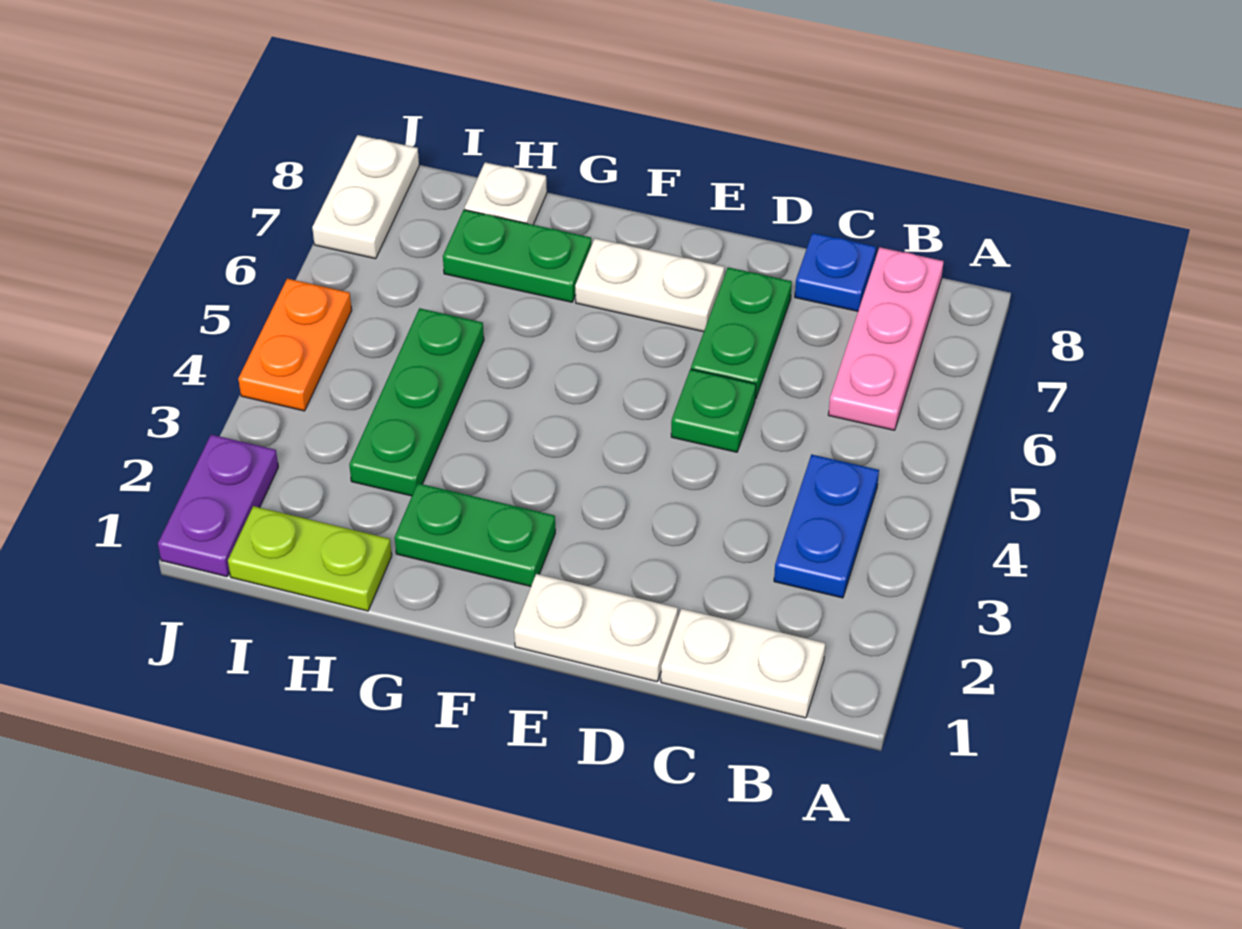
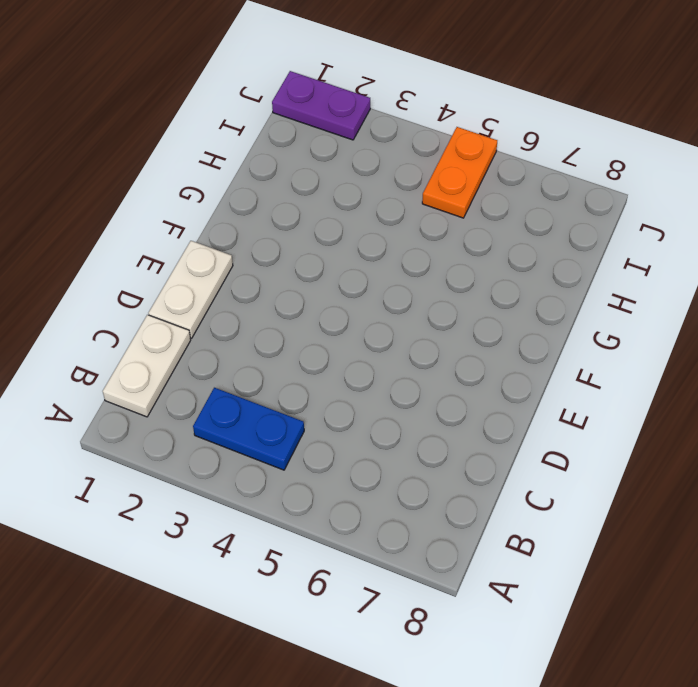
orange 1x2 plate [422,127,497,218] -> orange 1x2 plate turned to [238,279,352,411]
none -> pink 1x3 plate [828,247,944,430]
none -> blue 1x1 plate [795,233,876,311]
none -> green 1x1 plate [671,369,756,452]

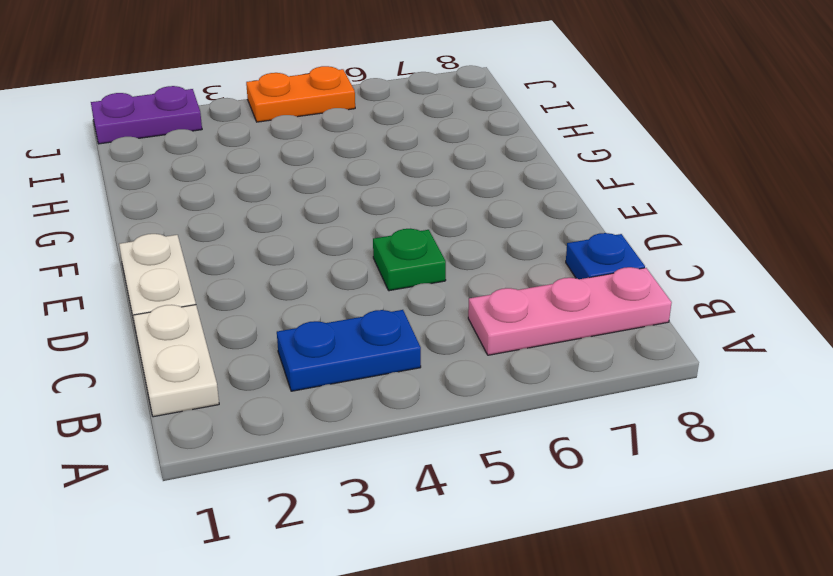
none -> green 1x2 plate [691,267,792,399]
none -> white 1x2 plate [575,238,724,332]
none -> green 1x2 plate [395,483,555,586]

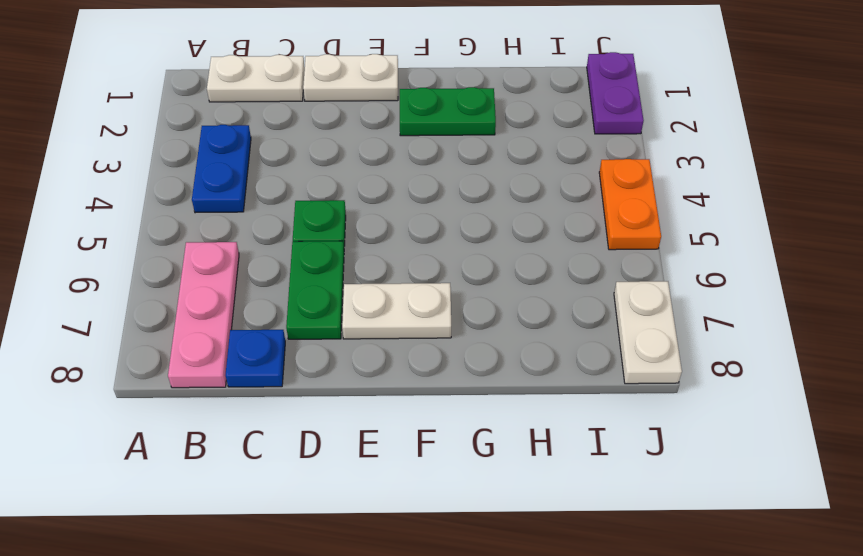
none -> green 1x2 plate [443,210,591,302]
none -> lime 1x2 plate [228,506,392,611]
none -> green 1x3 plate [349,308,484,496]

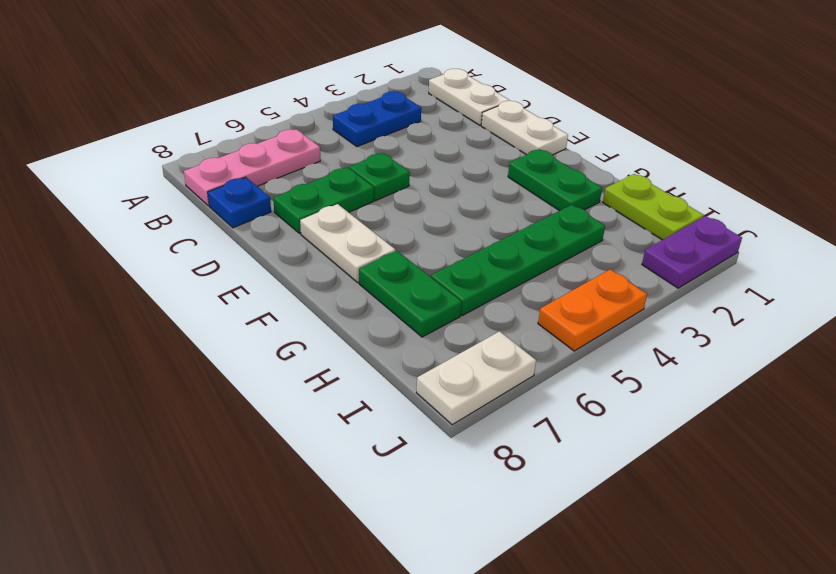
green 1x4 plate [431,205,605,315] -> green 1x3 plate [349,308,484,496]
none -> white 1x1 plate [465,162,547,225]

